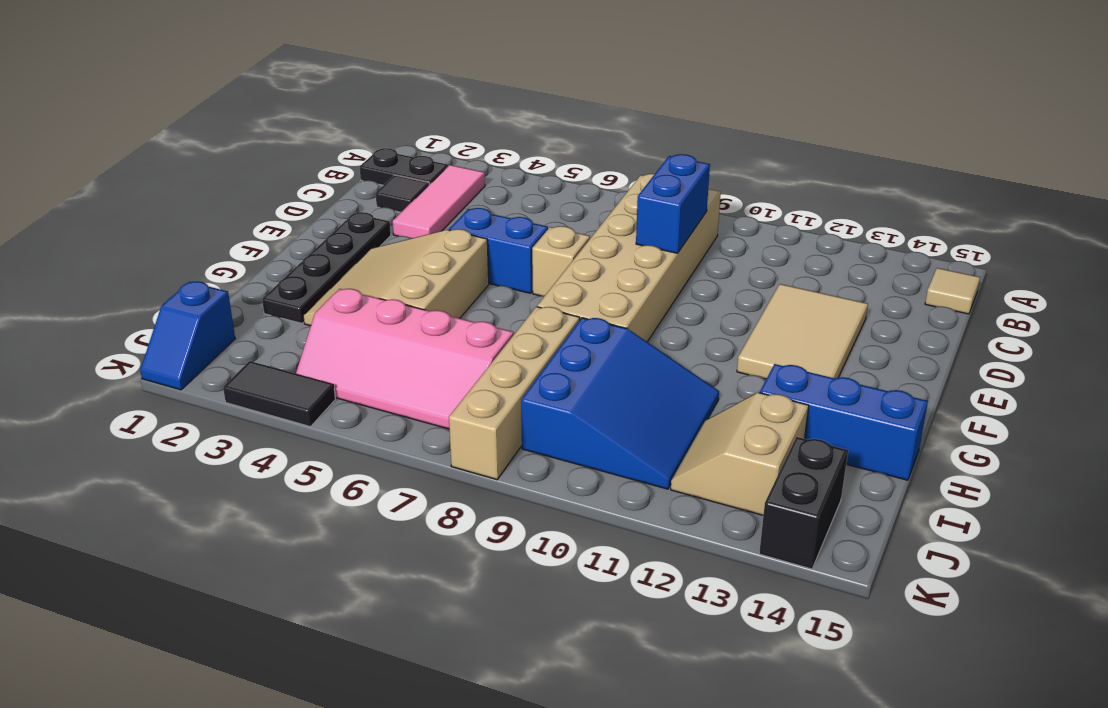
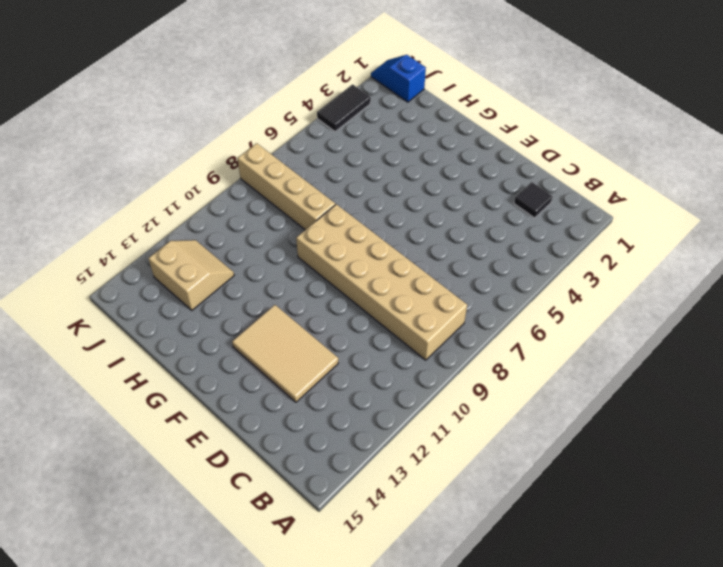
none -> black 1x2 plate [360,148,448,185]
none -> pink 1x3 tile [393,165,485,239]
none -> tan 1x1 tile [925,268,980,314]

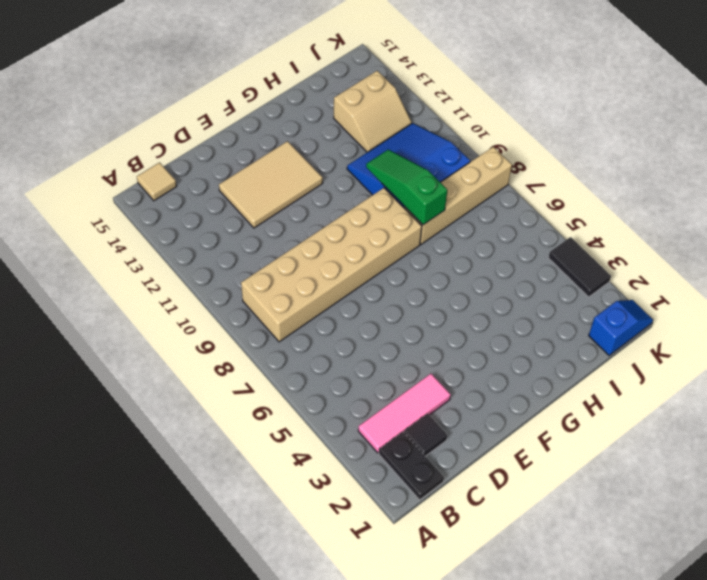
green 1x3 slope [366,150,447,225] -> none
none -> black 1x4 plate [262,212,391,323]
none -> blue 1x2 brick [449,208,548,293]
none -> tan 1x1 brick [532,226,590,296]

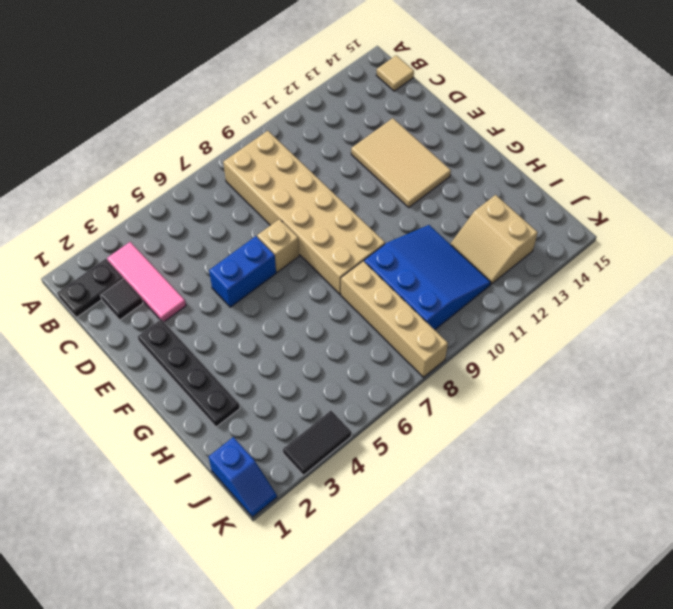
none -> tan 3x3 slope [303,229,489,326]
none -> blue 1x3 brick [760,364,928,480]
none -> pink 2x4 slope [296,289,514,429]

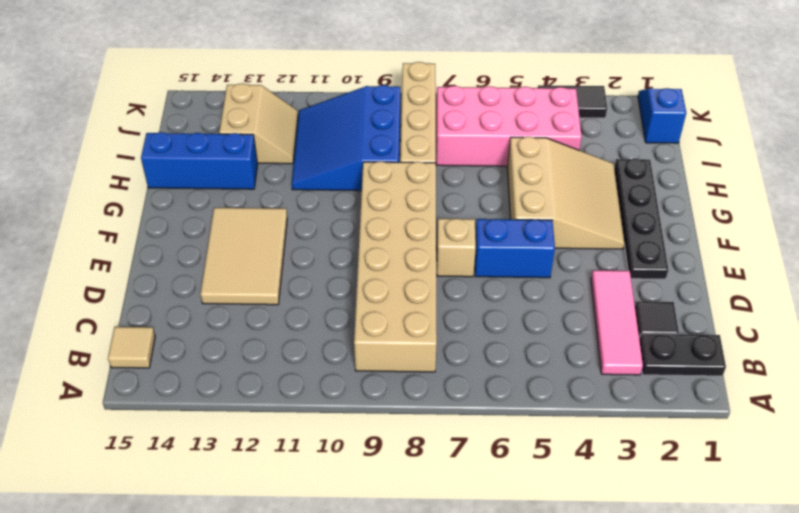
pink 2x4 brick [436,86,582,166] -> pink 2x4 slope [296,289,514,429]
none -> black 1x2 brick [759,437,848,569]
none -> blue 1x2 brick [636,154,710,253]

